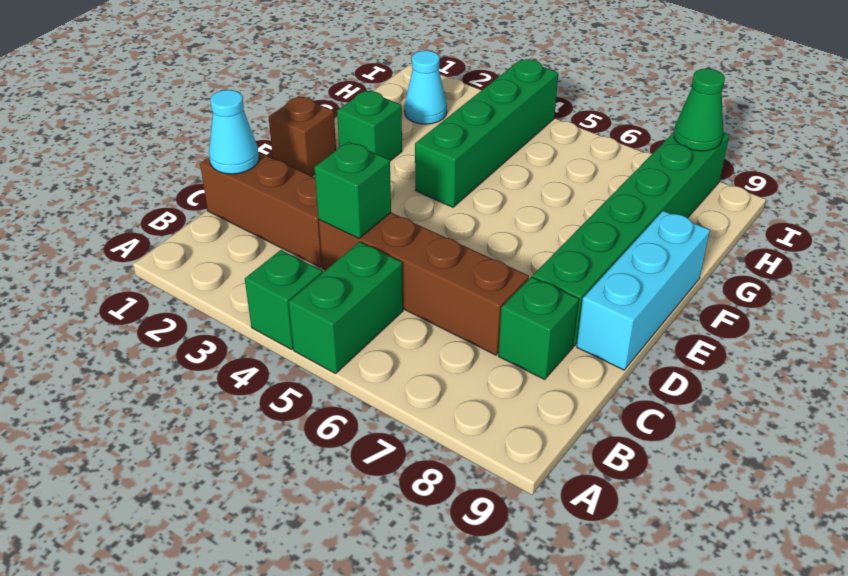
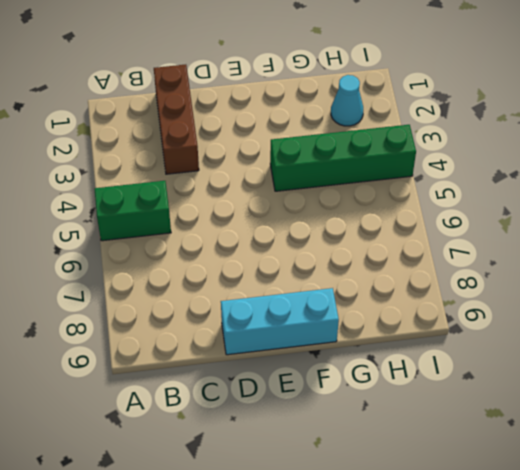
none -> green 1x1 brick [245,250,322,350]
none -> brown 1x4 brick [319,213,529,355]
none -> green 1x1 brick [498,277,579,379]

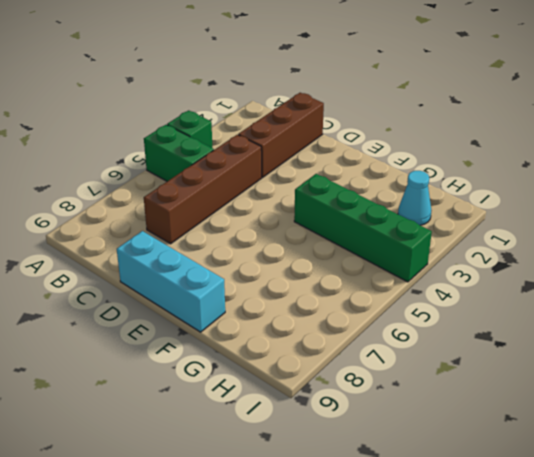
none -> green 1x1 brick [498,277,579,379]
none -> green 1x6 brick [533,132,729,346]
none -> brown 1x1 brick [269,96,336,176]

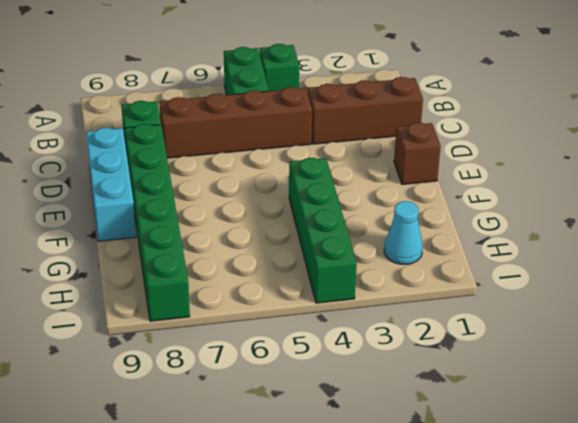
none -> green 1x1 brick [337,90,402,161]
none -> cyan 1x1 cone [209,90,259,174]
none -> green 1x1 brick [314,142,391,238]

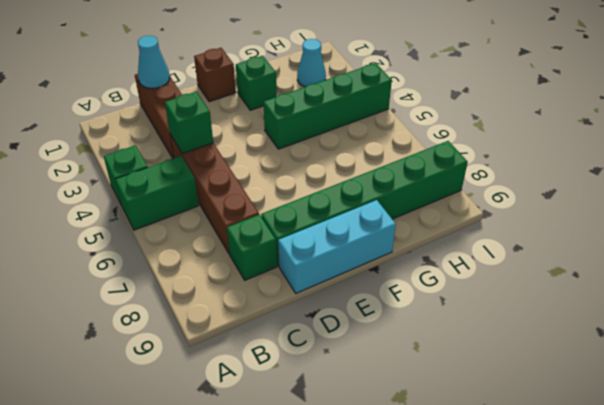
none -> green 1x1 cone [674,69,725,151]

